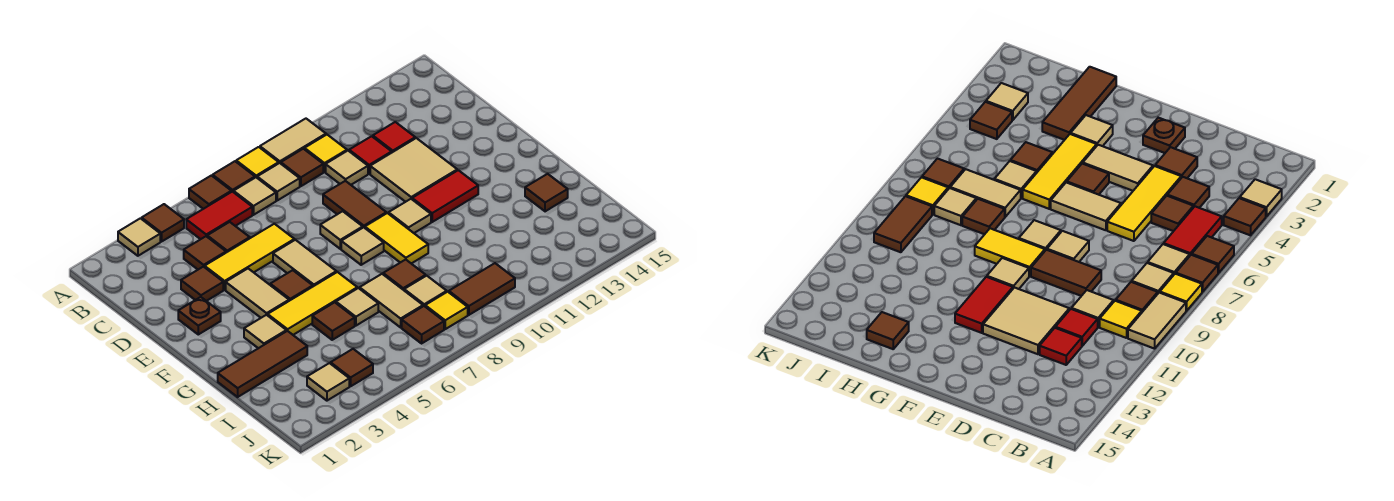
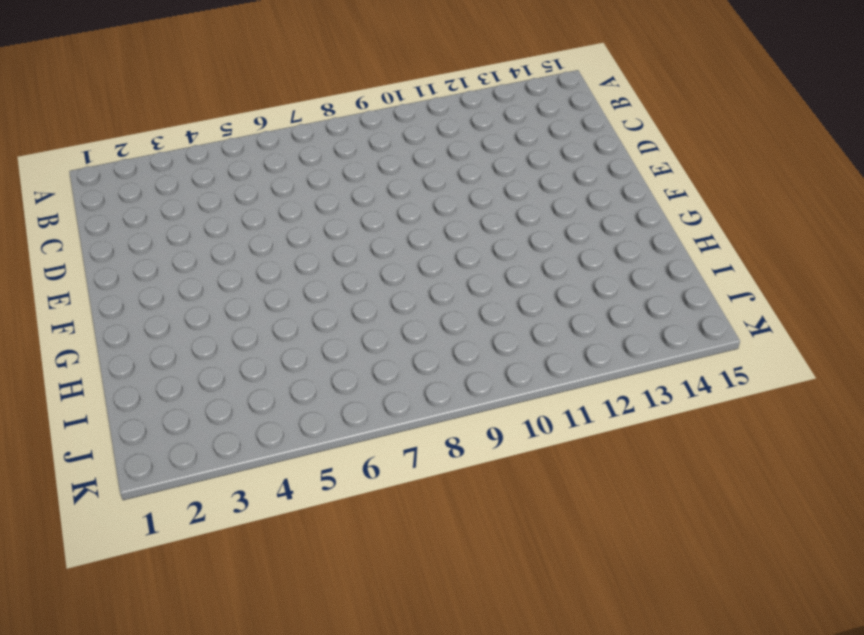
none -> tan 1x1 tile [118,218,160,256]
none -> brown 1x1 tile [142,204,184,242]
none -> brown 1x1 tile [189,176,231,209]
none -> brown 1x1 tile [213,161,255,192]

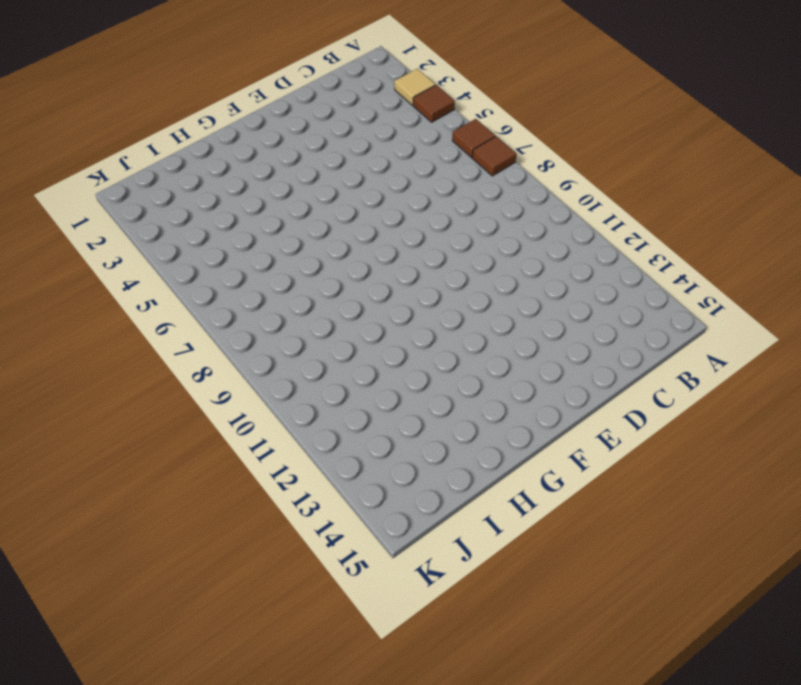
none -> yellow 1x1 tile [236,147,279,178]
none -> tan 1x2 tile [260,119,326,163]
none -> red 1x2 tile [186,192,252,239]
none -> tan 1x1 tile [234,177,276,215]

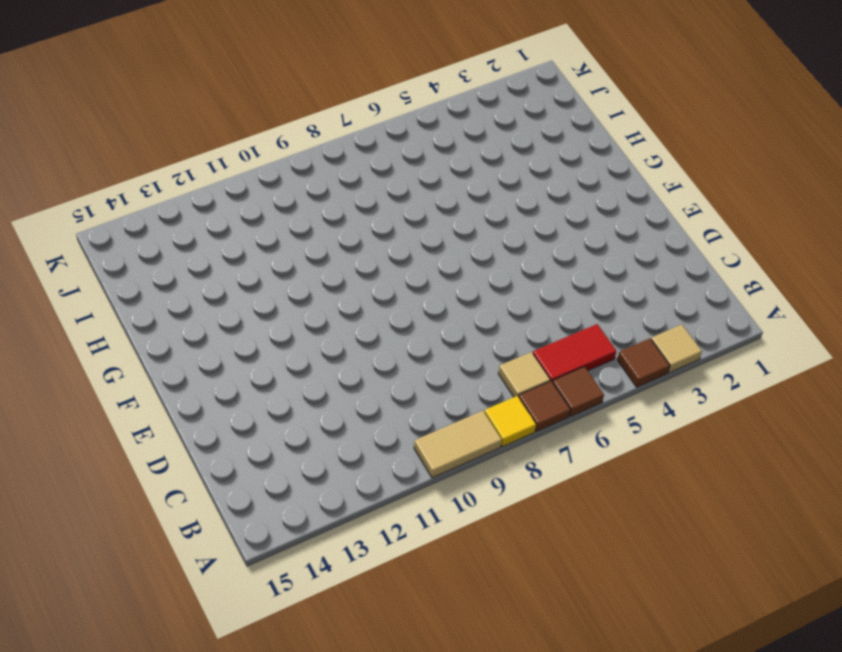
none -> tan 1x1 tile [257,163,300,200]
none -> brown 1x1 tile [281,149,323,186]
none -> yellow 1x1 tile [305,135,347,172]
none -> brown 1x1 tile [184,236,226,269]

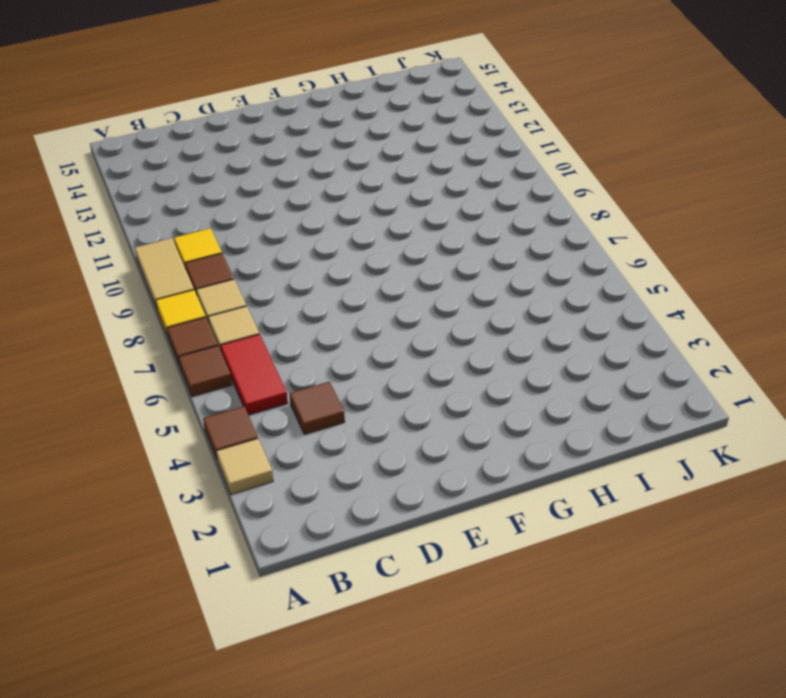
none -> brown 1x1 tile [207,222,250,253]
none -> tan 1x1 tile [326,151,368,185]
none -> red 1x1 tile [349,136,392,174]
none -> red 1x1 tile [373,122,415,152]

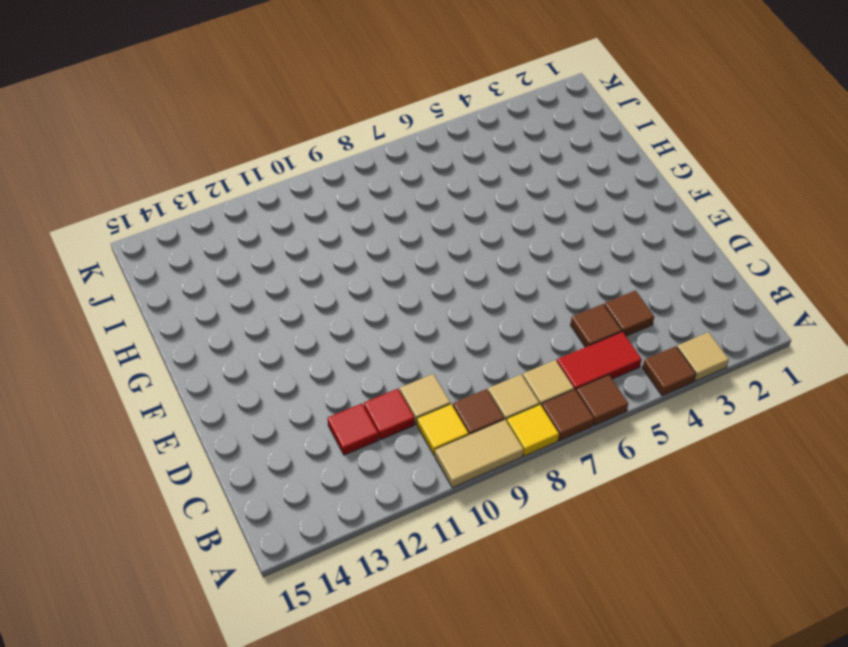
none -> brown 1x1 tile [181,267,223,301]
none -> yellow 1x3 tile [205,224,294,290]
none -> brown 1x2 tile [323,181,386,228]
none -> tan 2x2 tile [370,138,457,202]

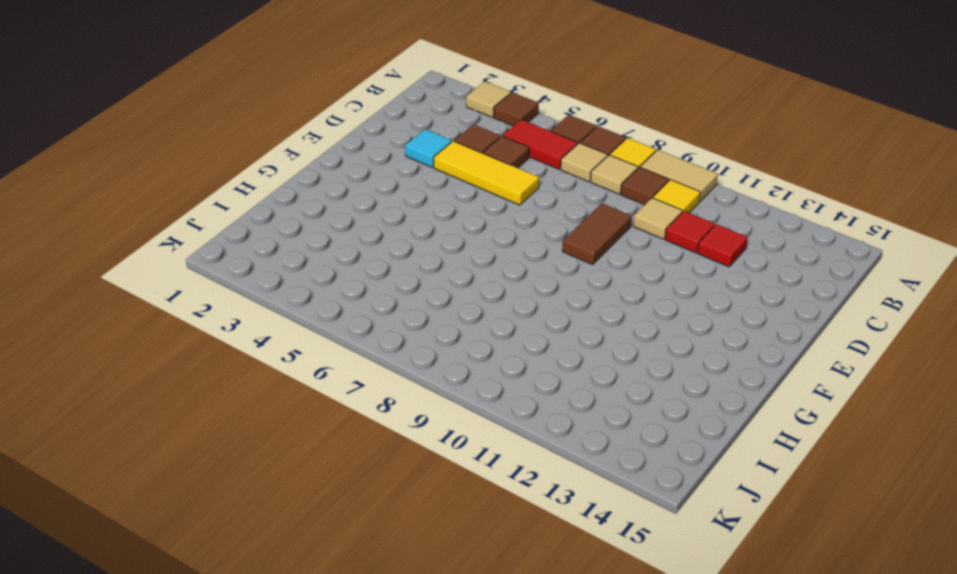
cyan 1x1 tile [405,129,452,167] -> brown 1x1 tile [181,267,223,301]
none -> tan 2x2 tile [370,138,457,202]
none -> brown 1x1 plate [178,297,221,334]
none -> tan 1x2 tile [226,269,289,318]
none -> tan 1x2 tile [273,240,336,286]

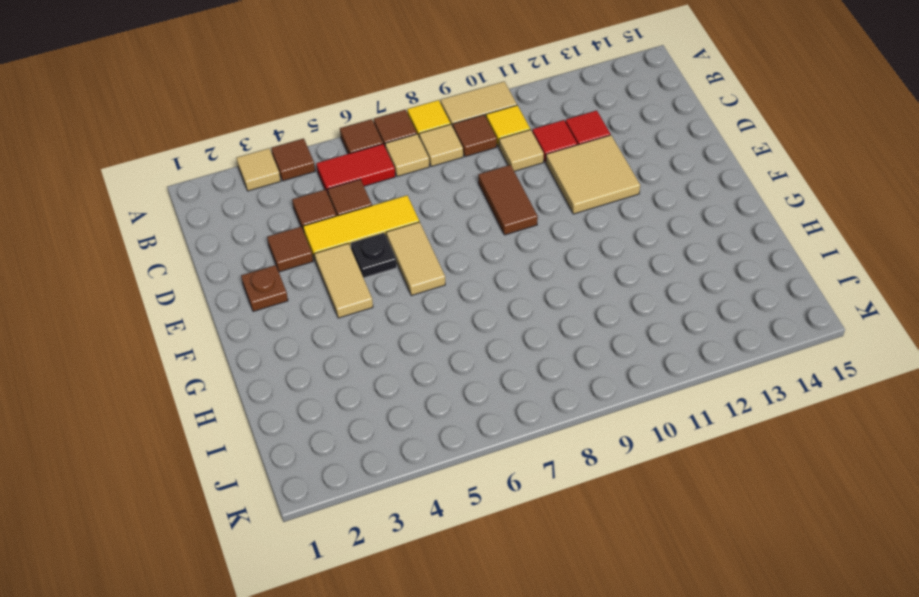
black 1x1 plate [350,233,397,278] -> none
none -> tan 1x1 tile [320,211,363,249]
none -> brown 1x1 tile [270,270,313,301]
none -> tan 1x1 tile [341,227,384,265]
none -> yellow 1x2 tile [365,213,428,264]

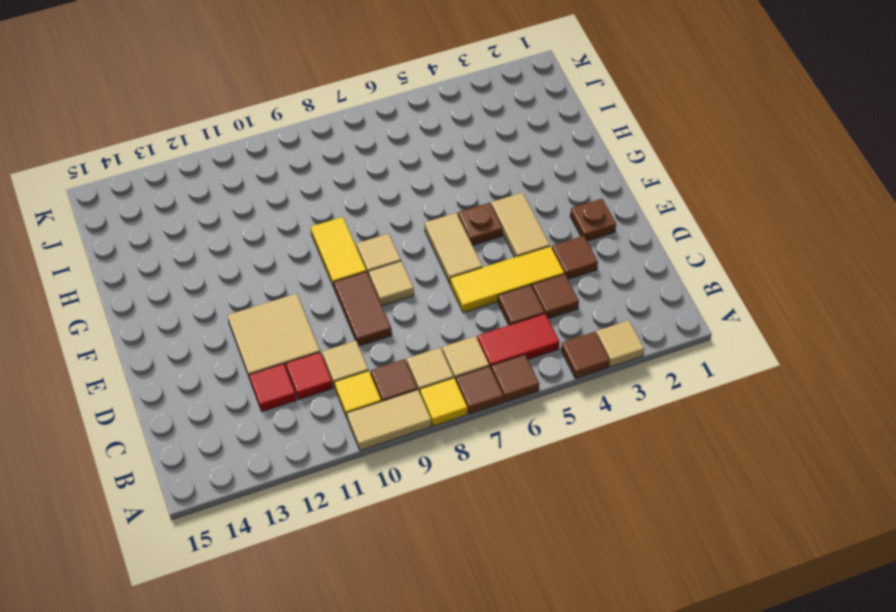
brown 1x1 plate [458,203,503,245] -> brown 1x1 tile [270,270,313,301]
none -> tan 1x1 tile [389,199,431,233]
none -> red 1x2 tile [412,170,478,222]
none -> tan 1x1 tile [244,315,286,348]
none -> yellow 1x3 tile [268,272,357,335]

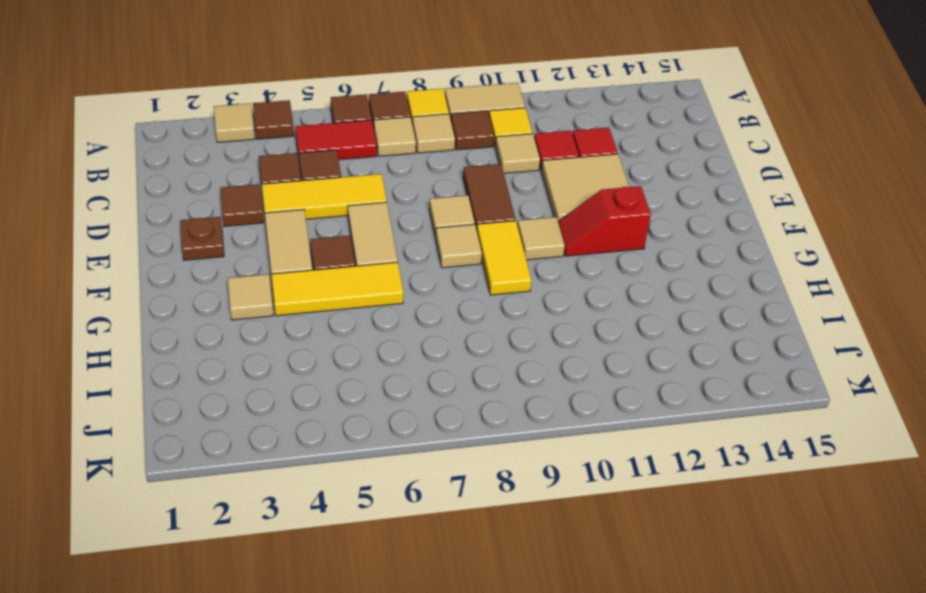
red 1x2 slope [558,186,651,256] -> red 1x2 tile [412,170,478,222]
none -> brown 1x3 tile [218,331,307,397]
none -> brown 1x1 tile [312,302,355,340]
none -> tan 1x1 tile [336,288,378,326]
none -> tan 1x2 tile [360,274,423,327]

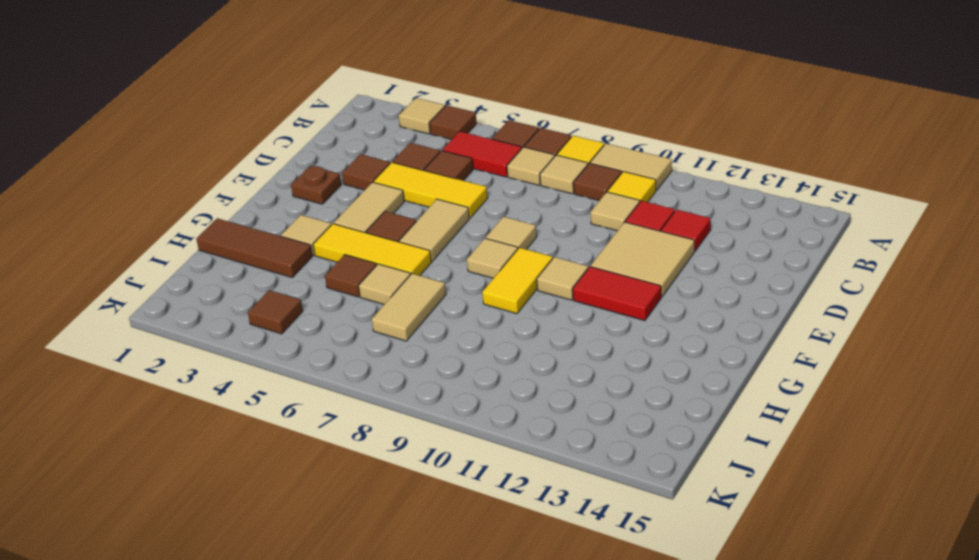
none -> brown 1x2 tile [323,181,386,228]
none -> brown 1x1 tile [383,260,426,290]
none -> brown 1x1 tile [525,174,568,211]
none -> tan 1x1 tile [404,276,447,306]

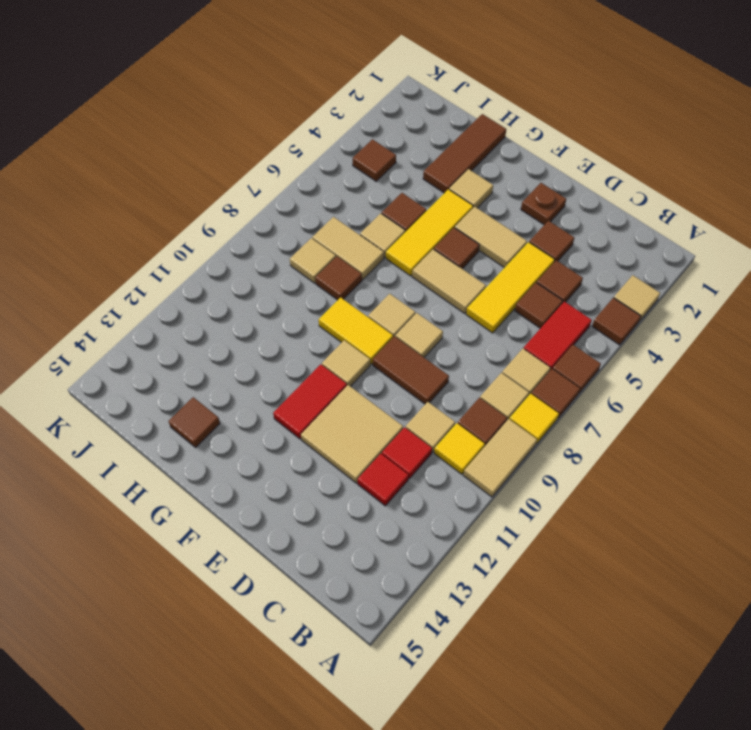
none -> tan 1x1 tile [307,363,349,401]
none -> brown 1x1 tile [402,306,444,343]
none -> yellow 1x1 tile [425,292,468,329]
none -> brown 1x2 tile [449,263,515,315]

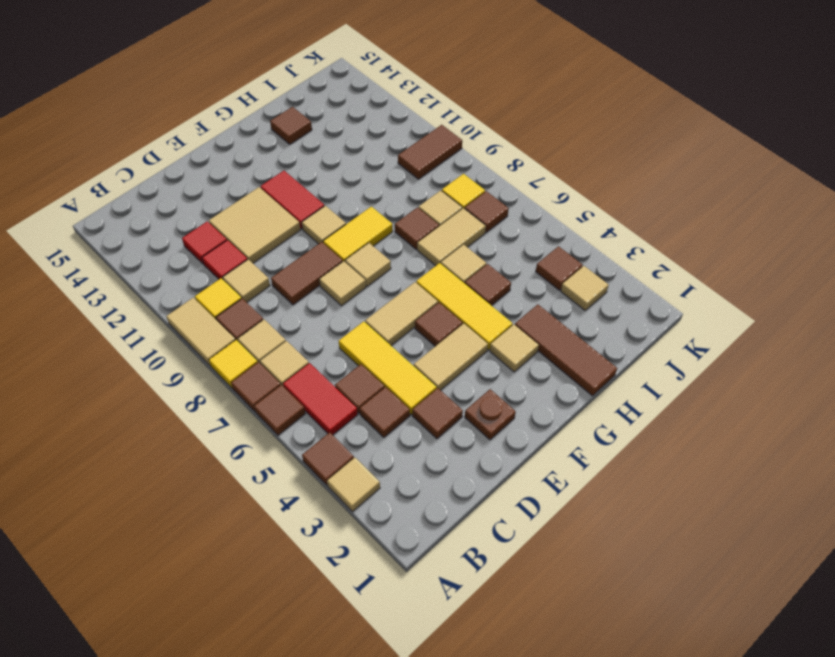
brown 1x2 tile [398,125,462,179] -> brown 1x2 tile turned to [449,263,515,315]

